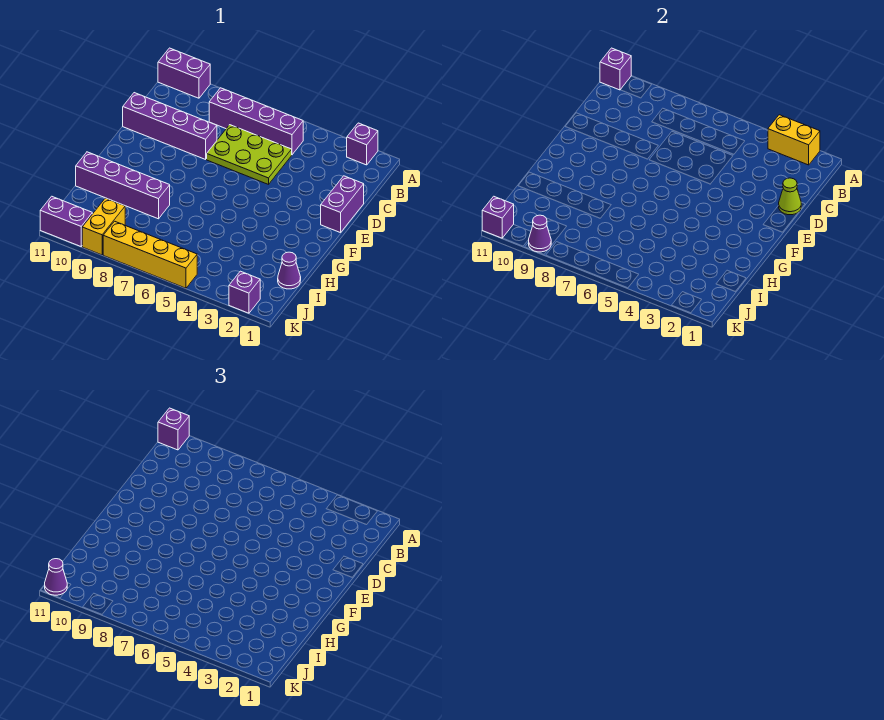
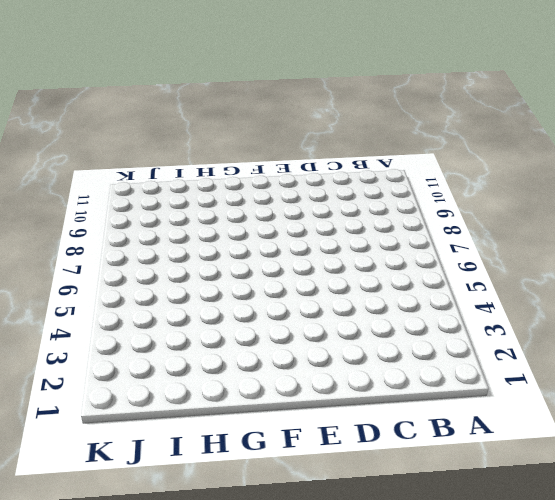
none -> purple 1x1 brick [347,123,378,165]
none -> purple 1x2 brick [158,48,210,98]
none -> purple 1x4 brick [209,88,303,155]

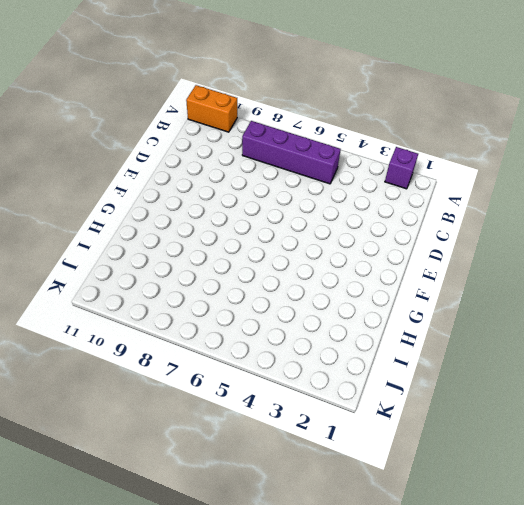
orange 1x2 brick [186,85,237,132] -> purple 1x2 brick [158,48,210,98]
none -> lime 2x3 plate [207,125,292,184]
none -> purple 1x2 brick [321,176,364,233]
none -> purple 1x4 brick [123,93,217,159]

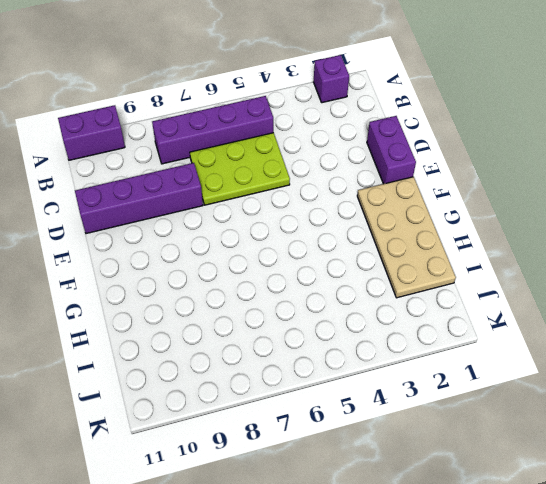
tan 2x4 plate [357,177,456,298] -> purple 1x1 cone [278,252,301,289]
none -> purple 1x4 brick [76,152,170,219]
none -> yellow 1x2 brick [82,198,125,255]
none -> purple 1x1 brick [229,271,260,313]

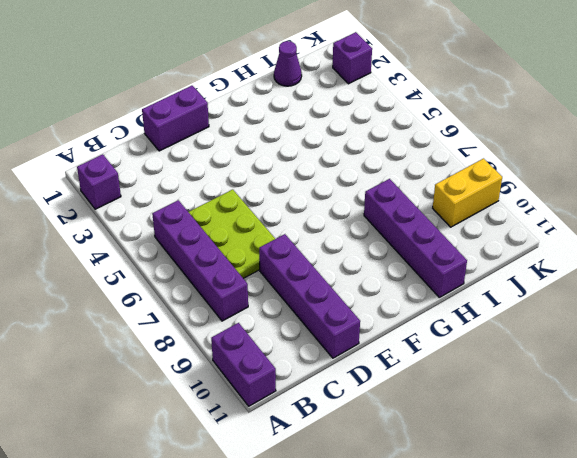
none -> yellow 1x4 brick [103,221,197,288]
none -> purple 1x2 brick [40,196,92,246]
none -> yellow 1x2 brick [768,115,820,165]

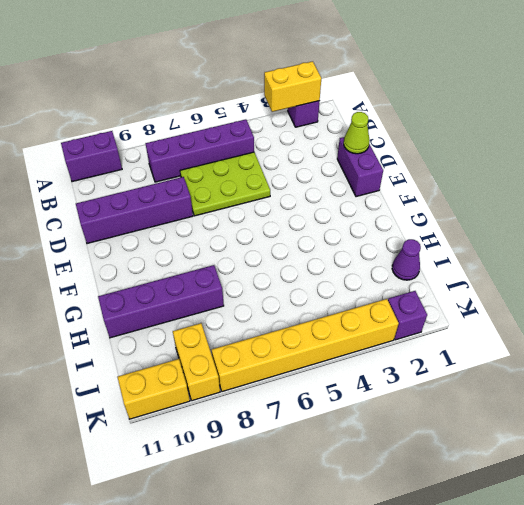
yellow 1x6 brick [212,299,399,392] -> yellow 1x4 brick [103,221,197,288]
yellow 1x2 brick [118,359,190,419] -> purple 1x2 brick [40,196,92,246]
none -> purple 1x1 brick [600,48,631,90]
none -> purple 1x1 cone [529,215,551,252]
none -> purple 1x1 brick [482,196,514,238]

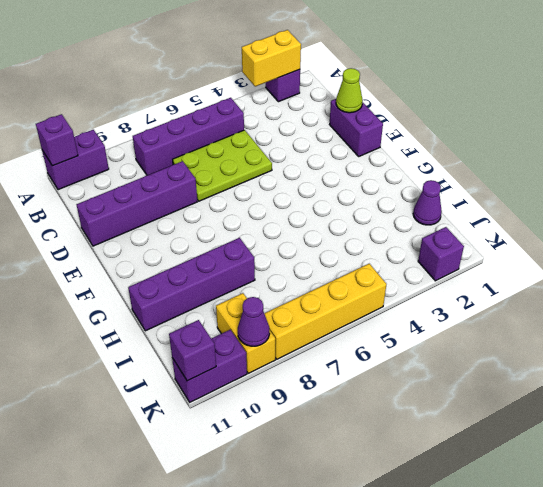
none -> purple 1x1 brick [158,408,189,450]
none -> purple 1x1 cone [45,559,67,595]

